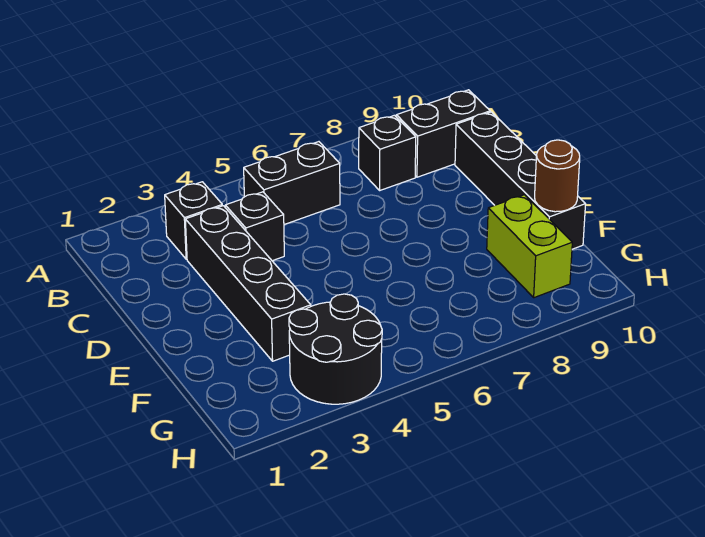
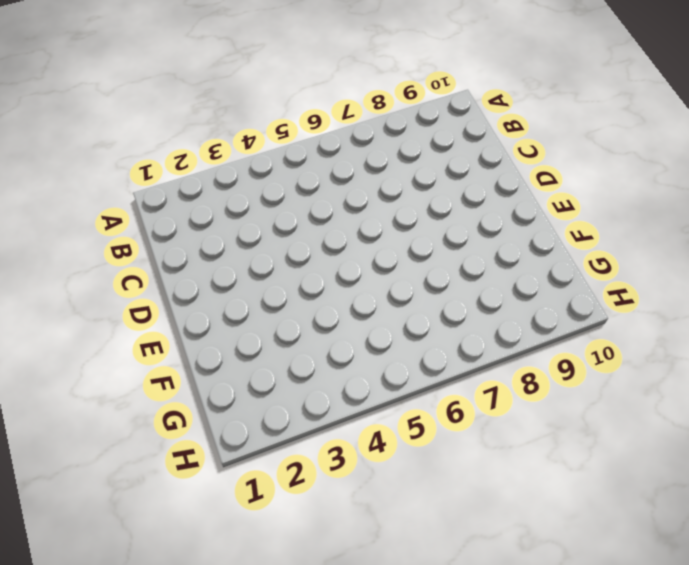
none -> black 1x1 brick [165,182,222,259]
none -> black 1x2 brick [244,142,340,225]

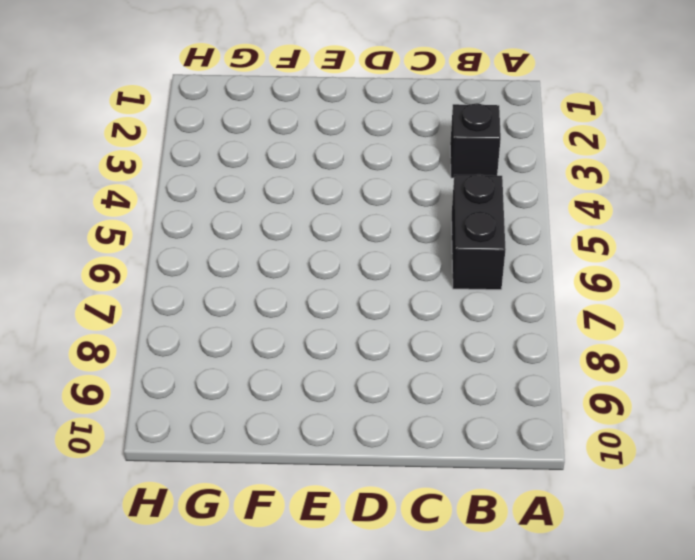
none -> black 1x1 brick [359,115,416,190]
none -> black 1x2 brick [396,90,490,177]

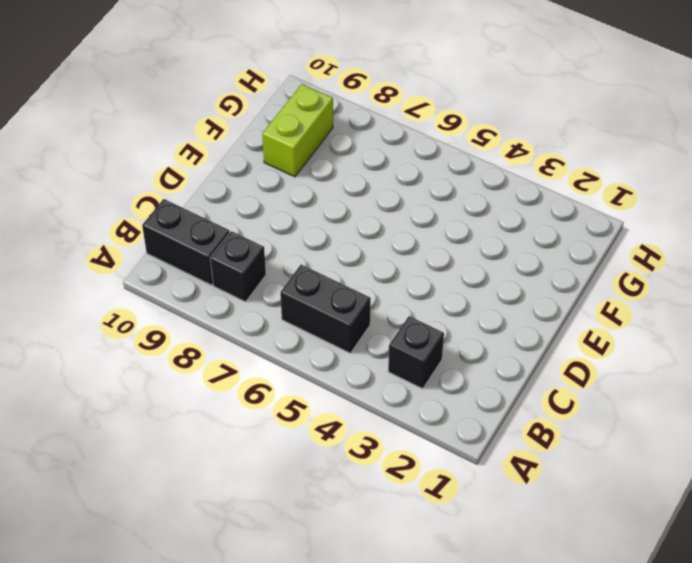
none -> black 1x4 brick [185,206,311,361]
none -> black 1x1 brick [225,192,284,261]

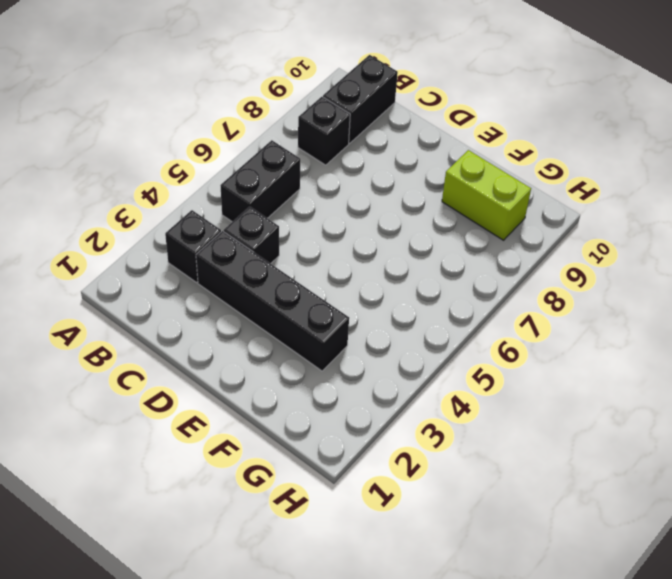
none -> black 1x4 brick [455,112,586,249]
none -> black 2x2 round brick [289,294,382,404]

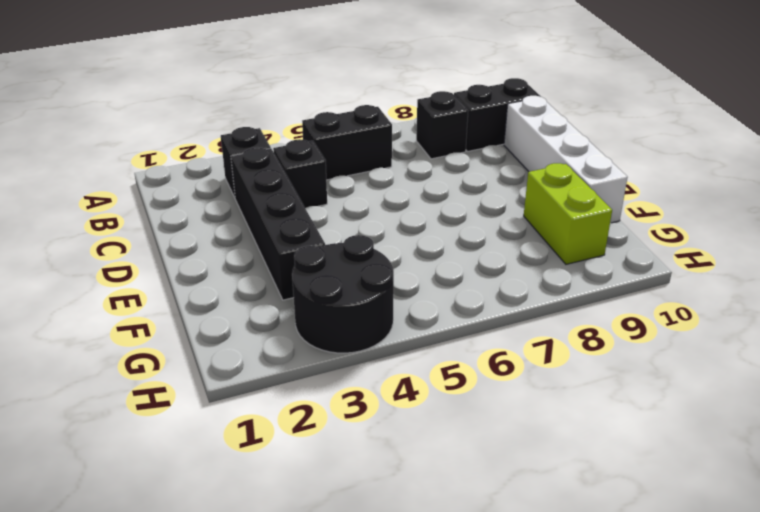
white 1x4 brick [504,96,628,223] -> black 1x4 brick [455,112,586,249]
none -> brown 1x1 round brick [535,140,580,212]

